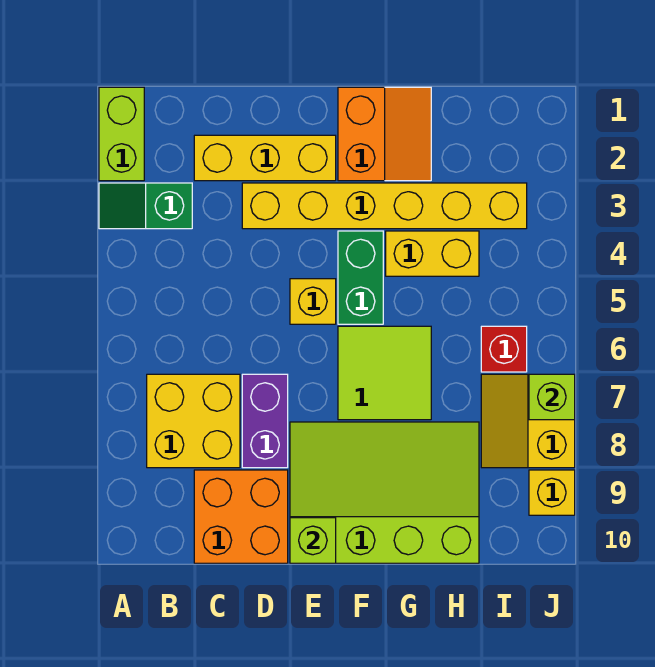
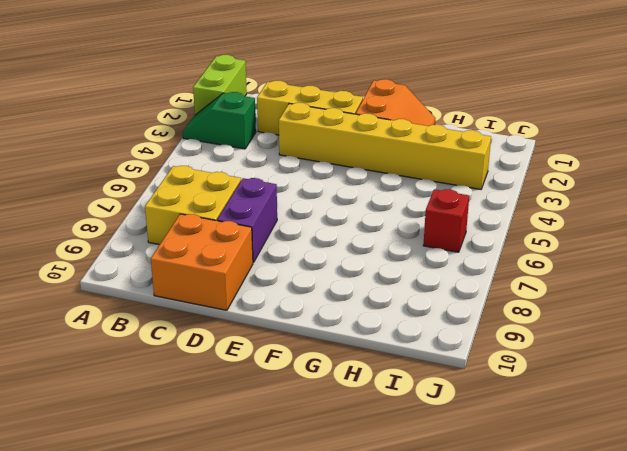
none -> yellow 1x1 brick [290,279,336,324]
none -> lime 3x4 slope [290,422,479,563]
none -> green 1x2 brick [338,231,383,324]

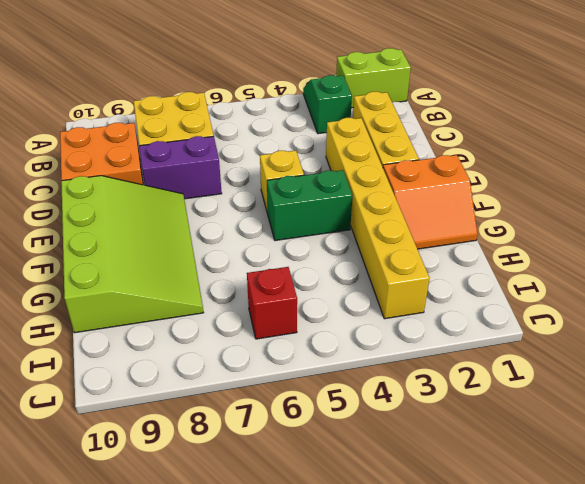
none -> lime 2x2 tile [338,326,431,420]
none -> yellow 1x2 brick [386,231,479,276]
none -> yellow 2x2 slope [481,374,575,468]

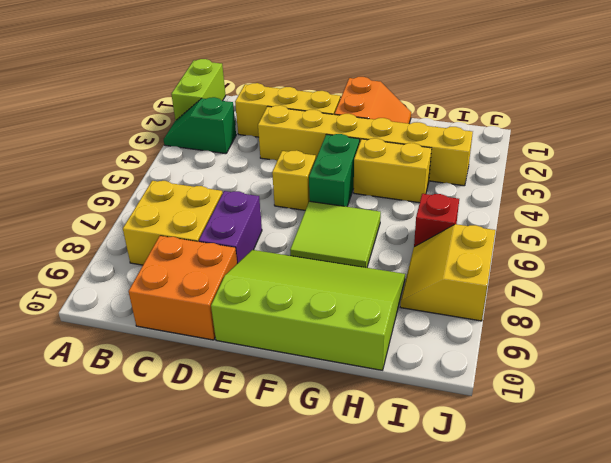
none -> yellow 1x1 brick [529,470,575,515]
none -> lime 1x1 brick [290,518,336,563]
none -> lime 1x1 brick [529,374,575,420]

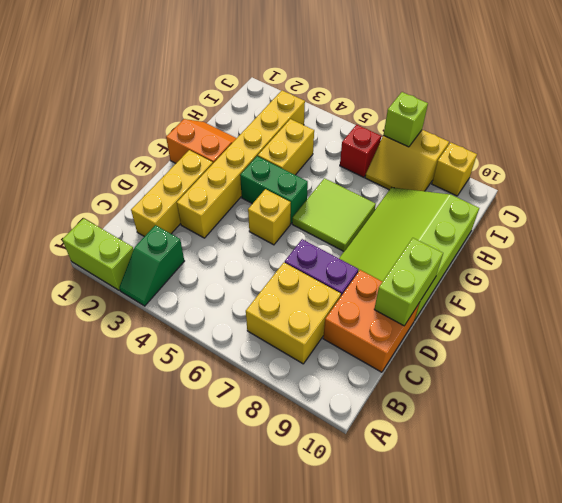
lime 1x2 brick [374,238,443,326] -> lime 1x1 brick [290,518,336,563]

